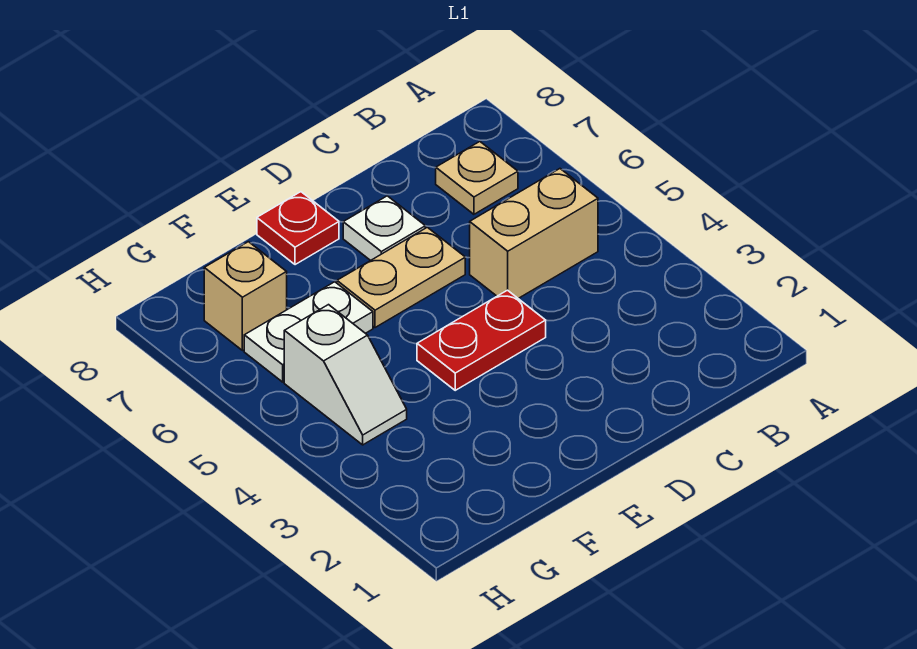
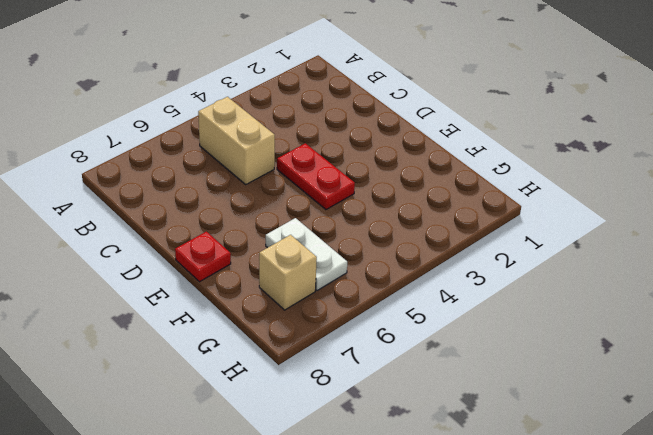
none -> tan 1x1 plate [436,142,518,214]
none -> tan 1x2 plate [337,227,465,328]

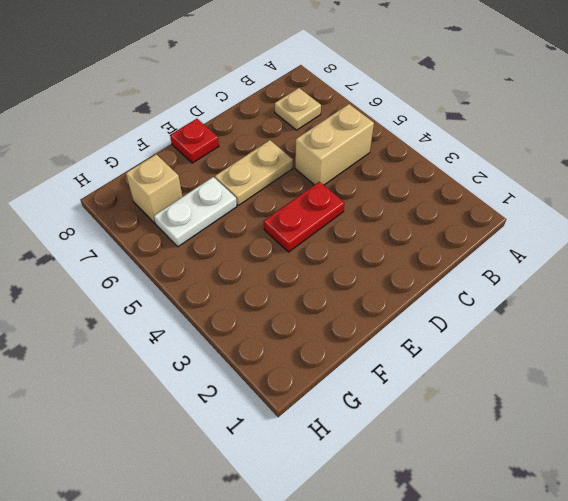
none -> white 1x1 plate [343,196,425,261]
none -> white 1x2 slope [284,305,407,445]

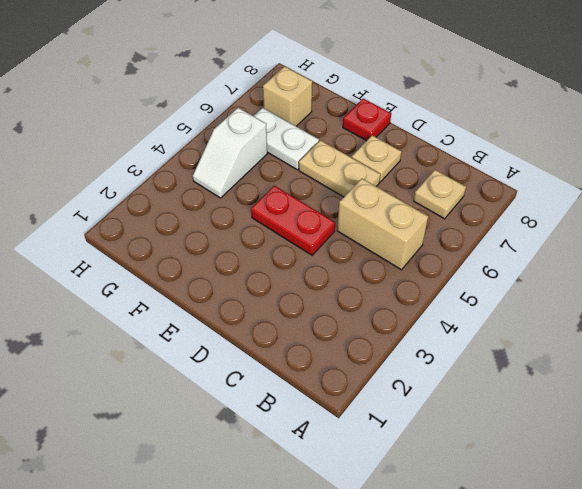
tan 1x1 plate [352,135,401,182] -> white 1x1 plate [343,196,425,261]

